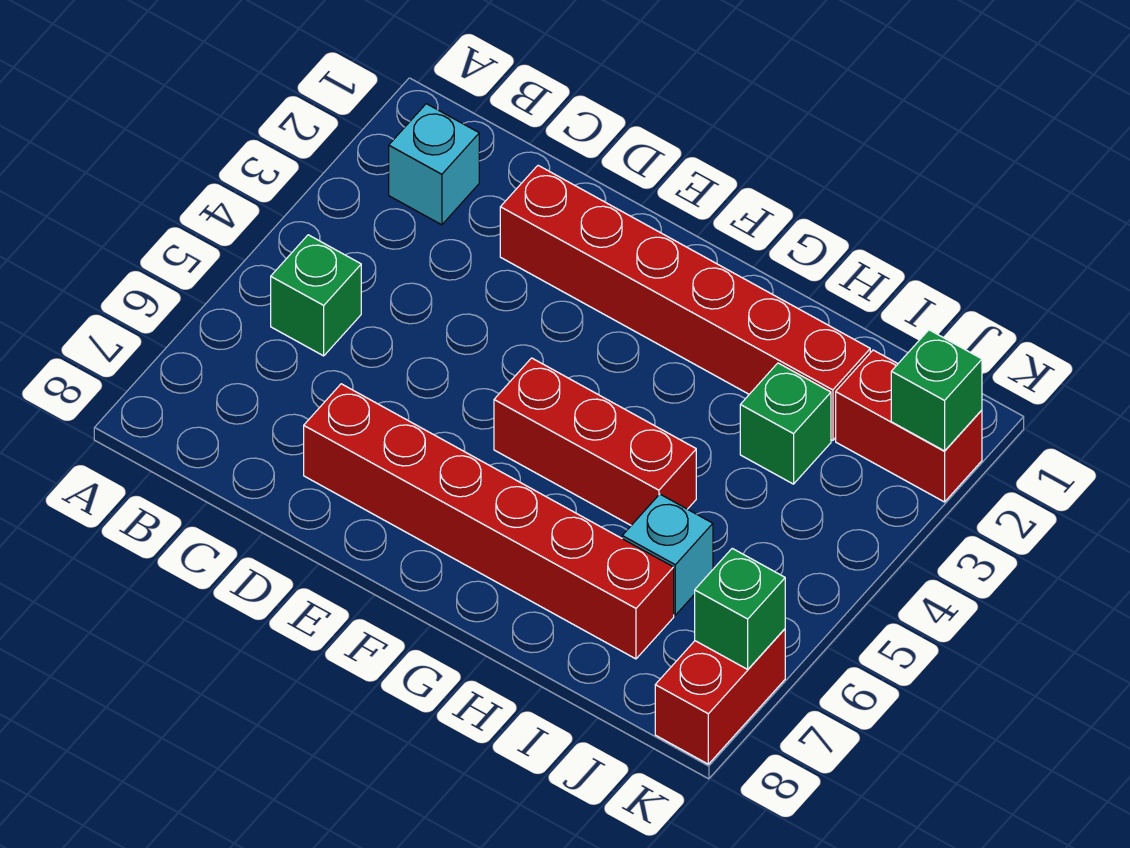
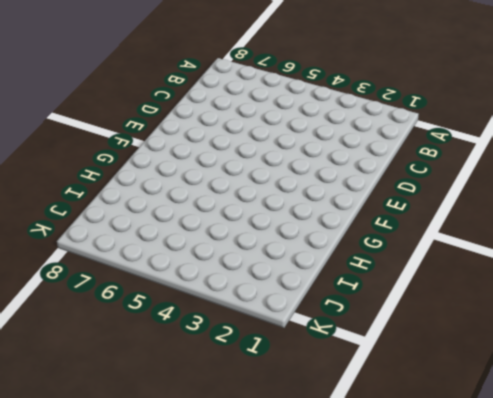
none -> cyan 1x1 brick [389,104,479,225]
none -> green 1x1 brick [271,235,361,356]

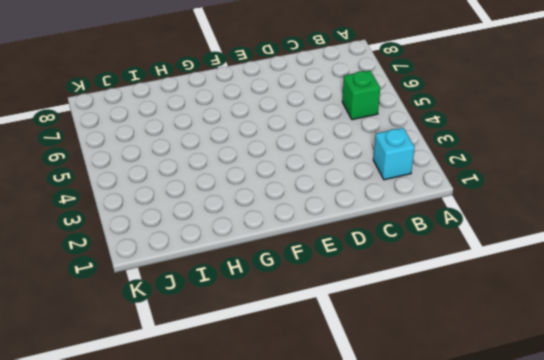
none -> red 1x6 brick [500,165,870,440]
none -> red 1x6 brick [304,384,674,659]

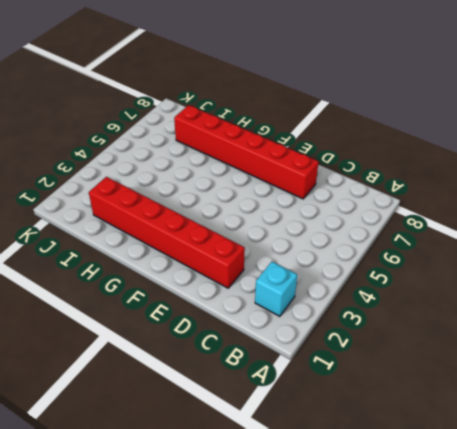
none -> green 1x1 brick [271,235,361,356]
none -> red 1x3 brick [494,358,696,525]

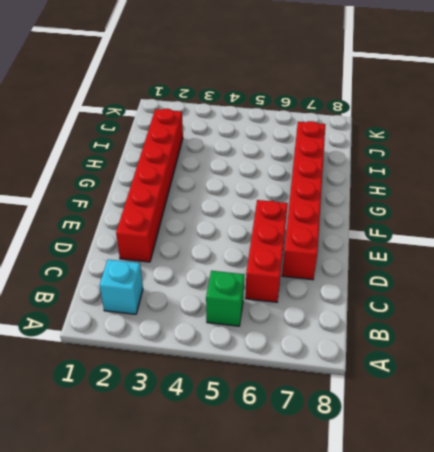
red 1x3 brick [245,200,288,302] -> red 1x3 brick moved to [494,358,696,525]
none -> green 1x1 brick [740,363,831,484]
none -> cyan 1x1 brick [622,494,713,615]

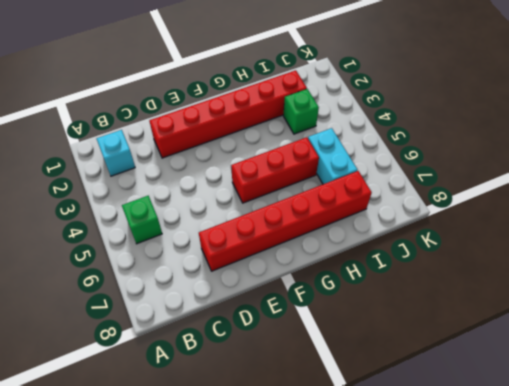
cyan 1x2 brick [308,128,358,184] -> cyan 1x1 brick [622,494,713,615]
none -> red 1x2 brick [836,350,982,502]
none -> red 1x2 brick [655,629,785,764]

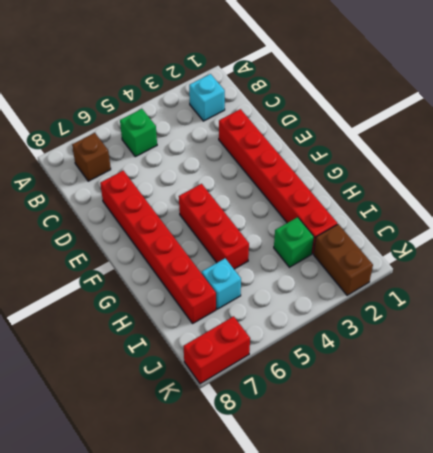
brown 1x1 brick [72,133,111,181] -> none
brown 1x2 brick [314,224,373,295] -> red 1x2 brick [836,350,982,502]
none -> green 1x1 brick [891,330,982,451]
none -> green 1x1 brick [695,548,785,669]

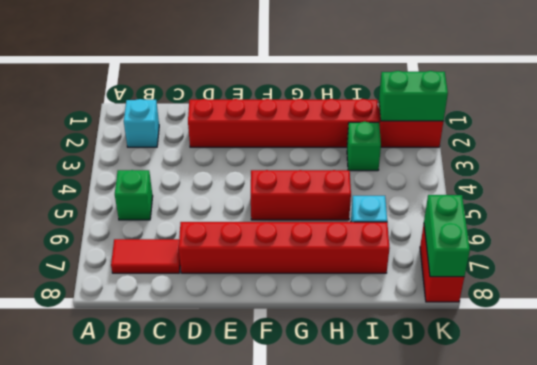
red 1x2 tile [111,239,180,273] -> none
green 1x2 brick [379,71,448,121] -> green 1x1 brick [891,330,982,451]
green 1x2 brick [424,195,470,277] -> green 1x1 brick [695,548,785,669]

